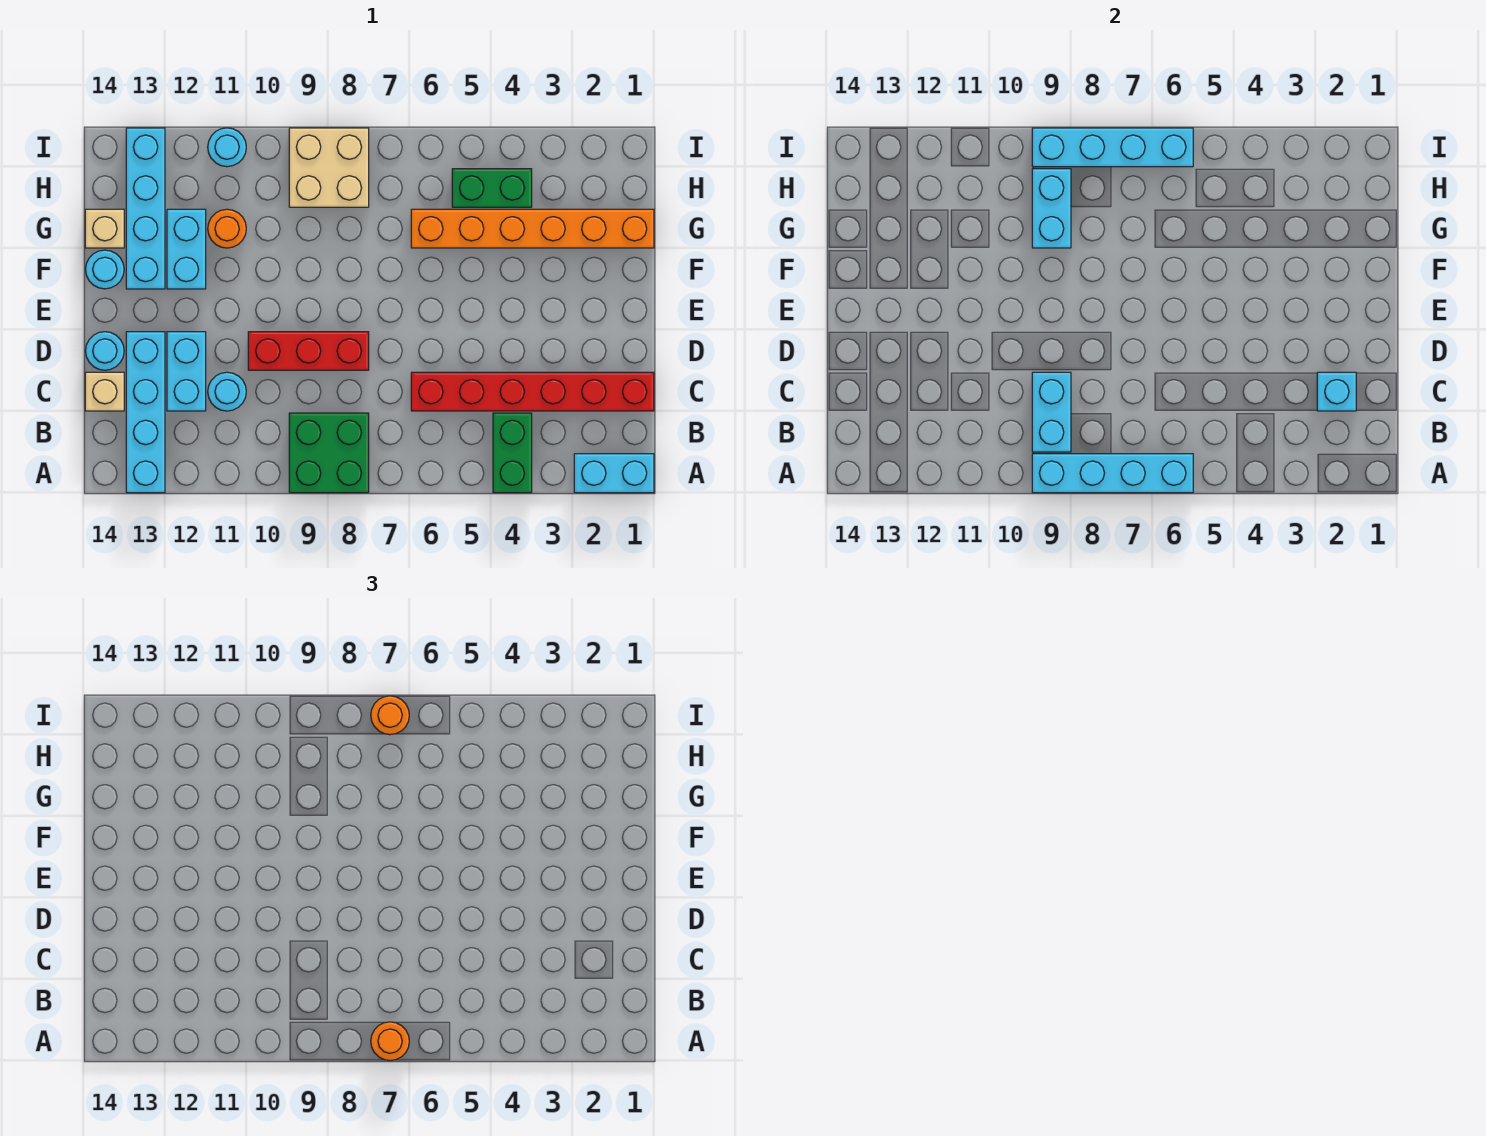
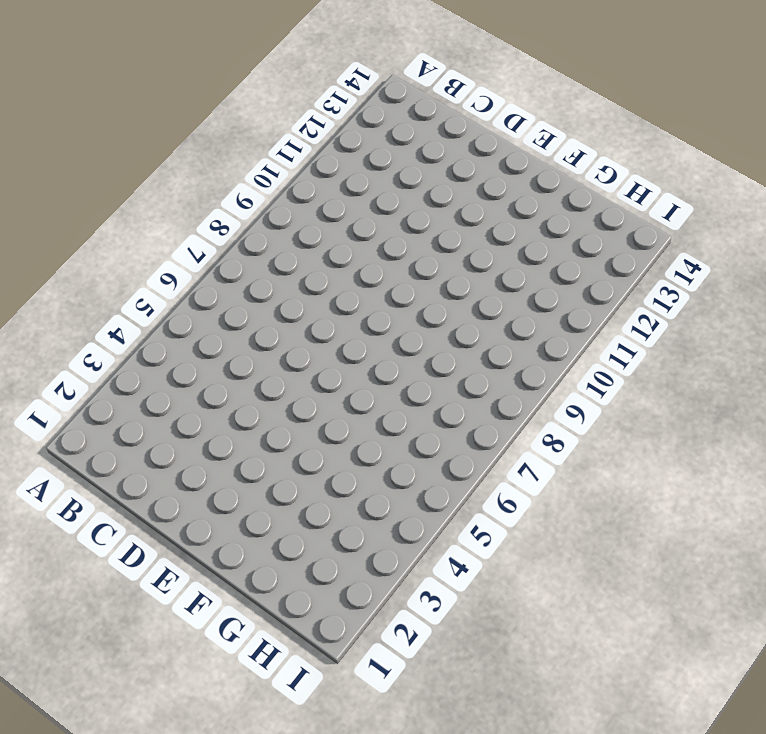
none -> cyan 1x2 brick [574,454,654,493]
none -> green 1x2 brick [493,413,532,493]
none -> green 2x2 brick [289,413,369,493]

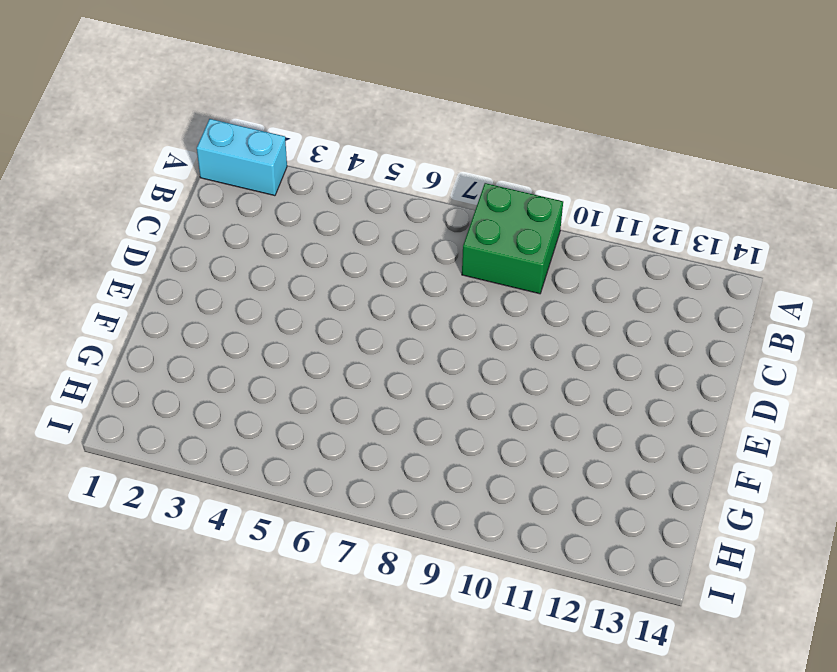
none -> green 1x2 brick [493,413,532,493]
none -> cyan 1x4 brick [126,332,165,493]
none -> red 1x6 brick [411,372,654,411]

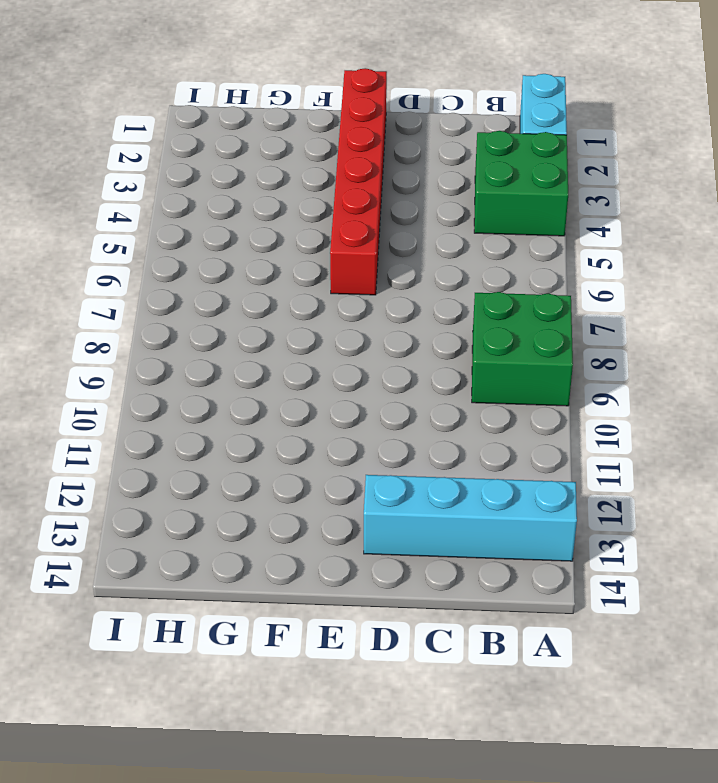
green 2x2 brick [474,131,568,236] -> green 1x2 brick [493,413,532,493]
red 1x6 brick [330,68,387,295] -> red 1x6 brick moved to [411,372,654,411]
none -> cyan 1x1 round brick [208,372,246,411]
none -> cyan 1x2 brick [167,332,206,411]
none -> tan 1x1 brick [85,372,124,411]

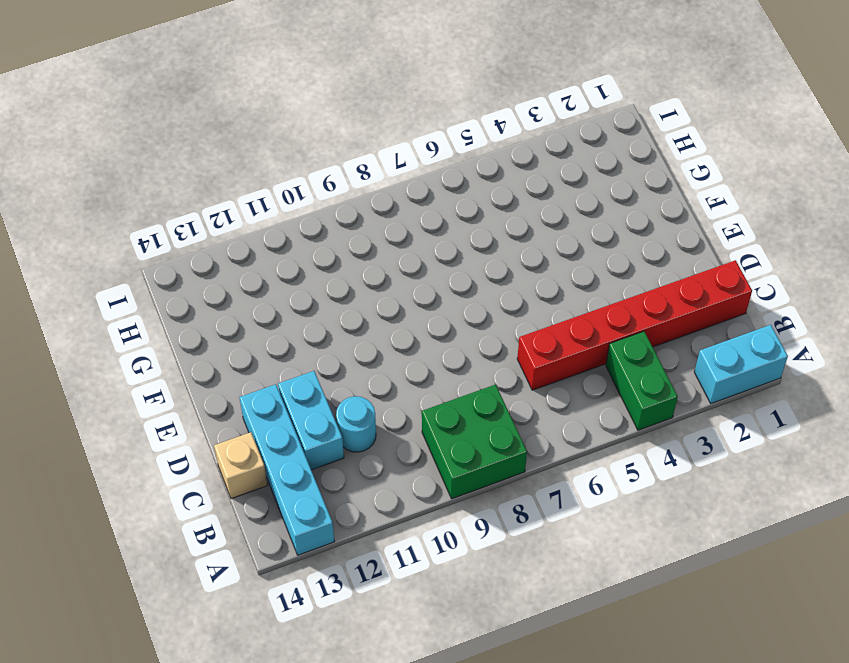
none -> red 1x3 brick [248,332,369,370]
none -> cyan 1x1 round brick [86,332,124,370]
none -> cyan 1x2 brick [167,209,206,289]

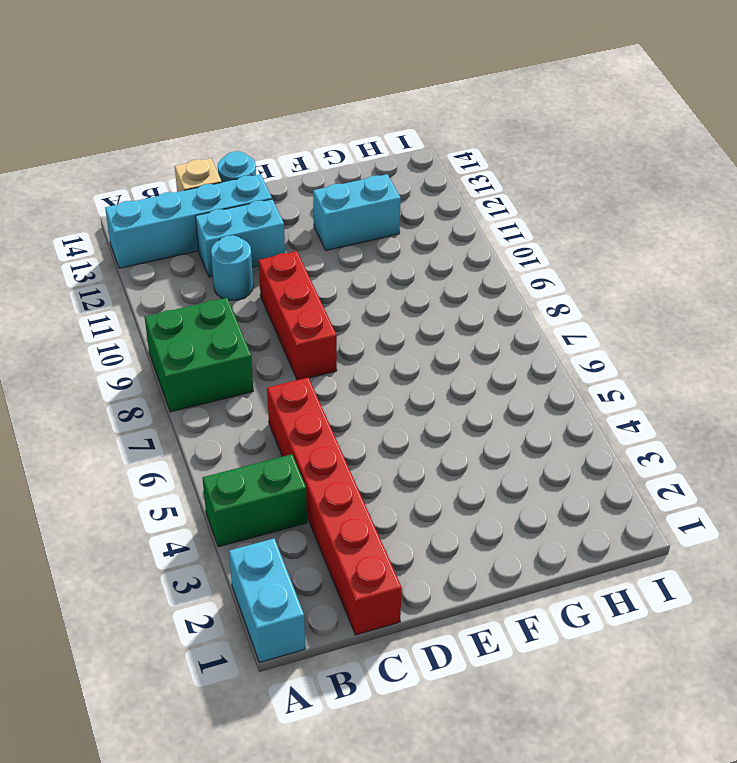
none -> cyan 1x4 brick [126,128,165,289]
none -> cyan 1x1 round brick [85,250,124,289]
none -> orange 1x6 brick [411,209,654,248]

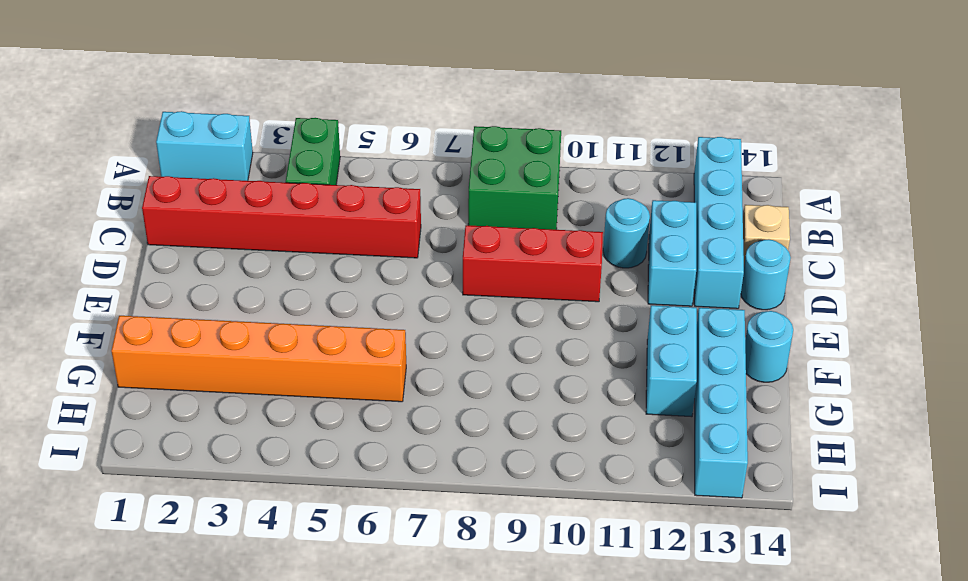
none -> orange 1x1 round brick [208,209,246,248]
none -> tan 1x1 brick [85,209,124,248]
none -> green 1x2 brick [452,169,532,207]

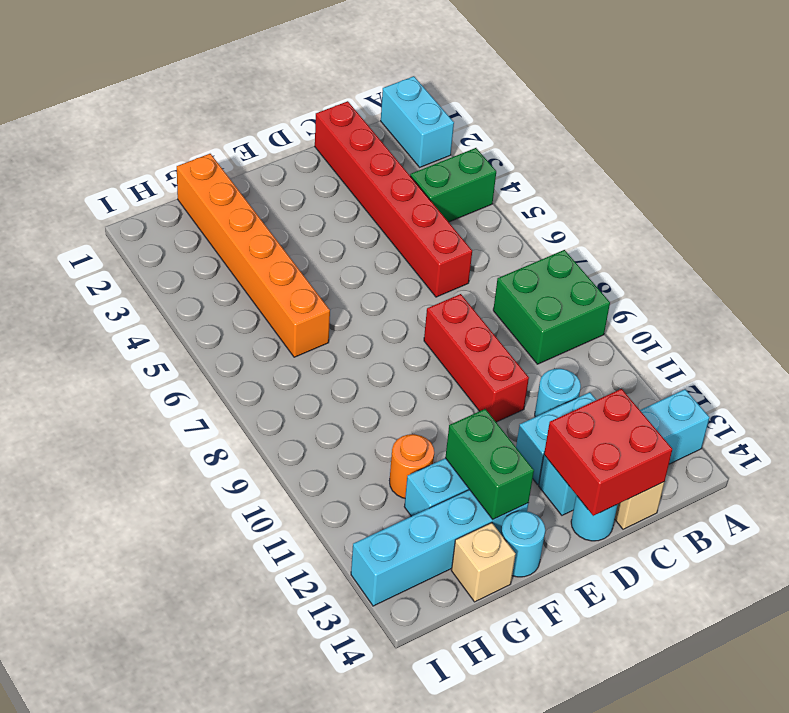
red 2x2 brick [544,389,672,516] -> none
green 1x2 brick [445,409,534,519] -> green 1x2 brick moved to [452,169,532,207]
none -> tan 2x2 brick [289,128,369,207]
none -> cyan 1x1 round brick [208,128,246,167]
none -> cyan 1x4 brick [1032,454,1193,493]

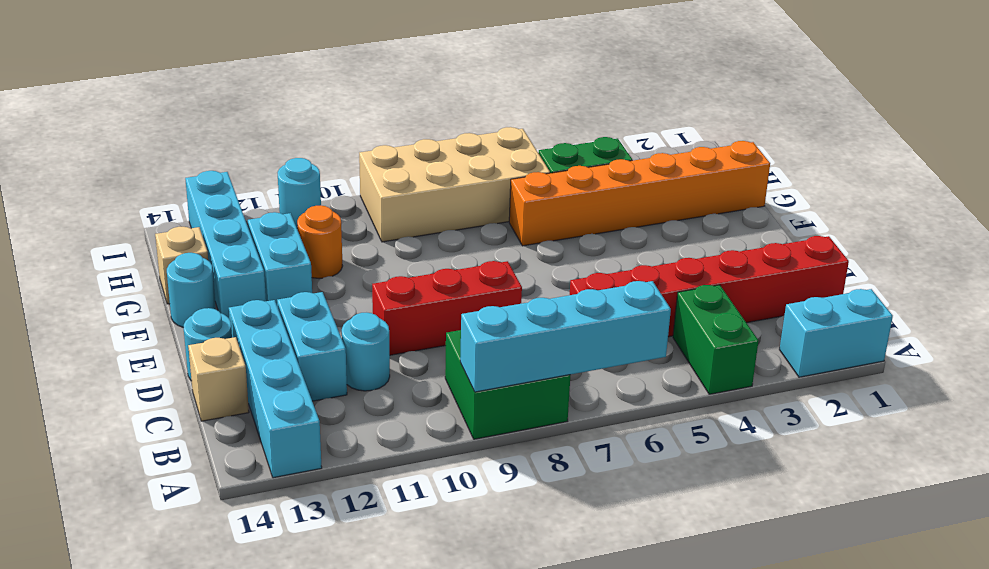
tan 2x4 brick [359,127,550,242] -> tan 2x2 brick [289,128,369,207]
none -> cyan 1x2 brick [1032,372,1071,452]
none -> cyan 1x1 brick [1317,372,1356,411]
none -> cyan 1x2 brick [1032,169,1071,248]

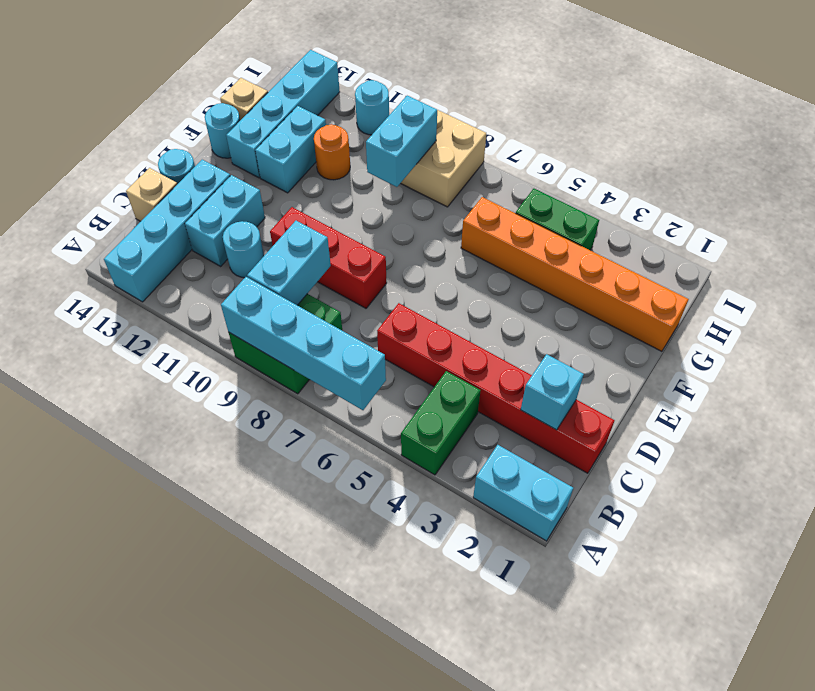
none -> cyan 1x4 brick [1032,128,1193,167]
none -> orange 1x1 round brick [371,1022,409,1061]
none -> orange 1x1 round brick [371,696,409,735]

